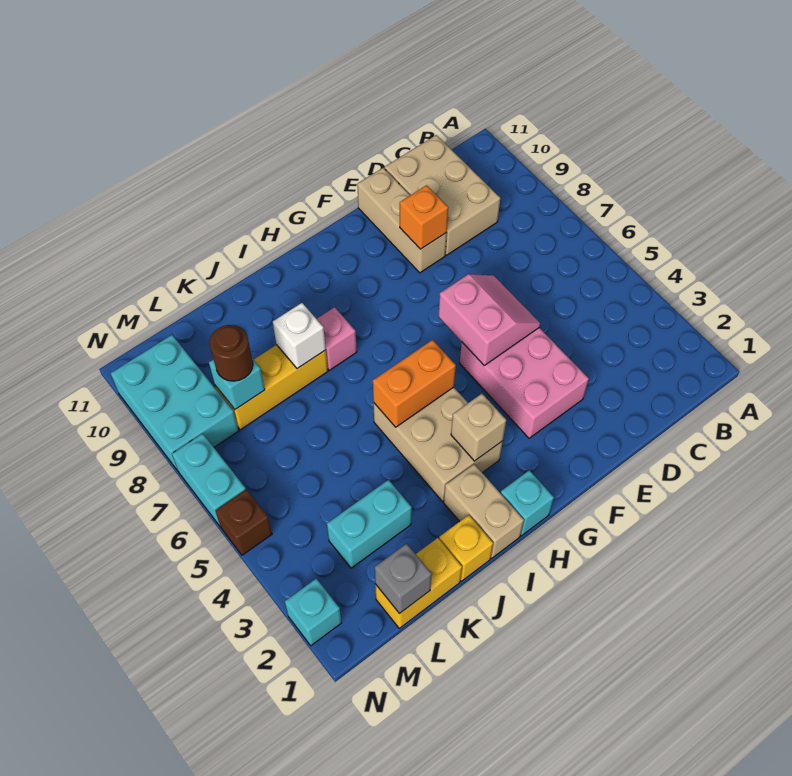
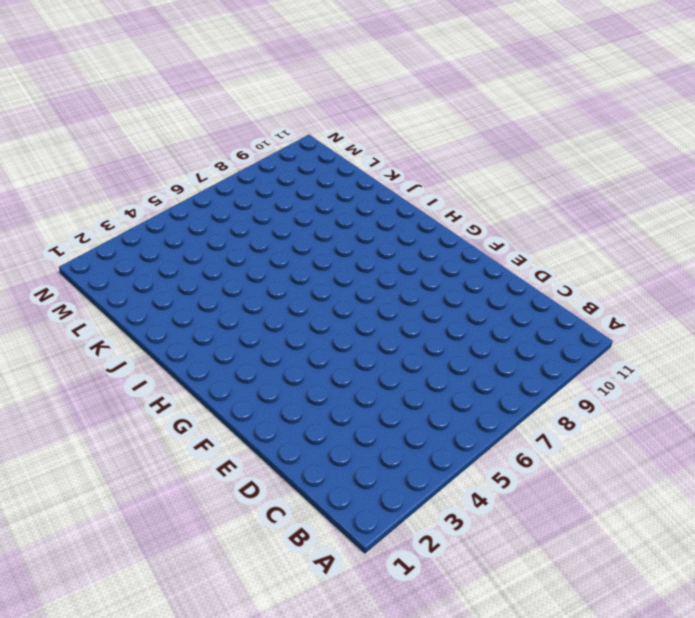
none -> tan 2x3 brick [385,135,500,255]
none -> pink 2x3 brick [460,328,589,438]
none -> tan 1x3 brick [357,168,447,273]

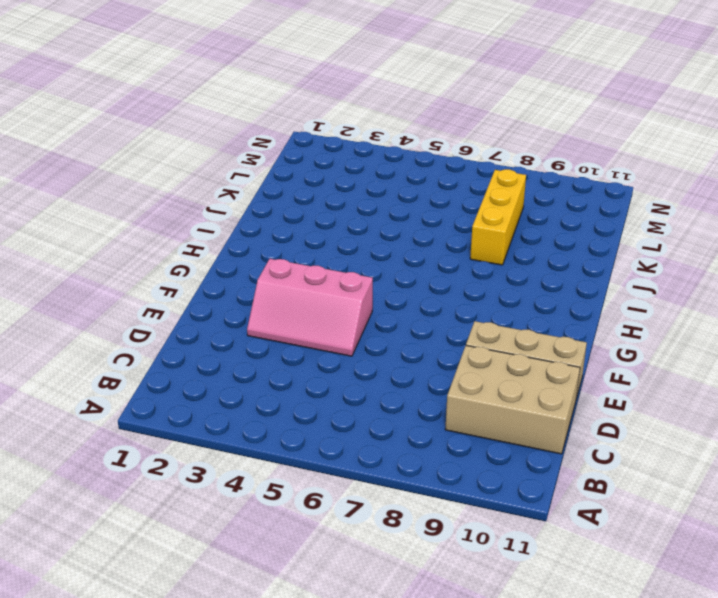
pink 2x3 slope [247,259,373,356] -> pink 2x3 brick [460,328,589,438]
none -> cyan 1x1 brick [501,470,554,536]
none -> tan 2x3 brick [373,387,503,501]
none -> tan 1x2 brick [444,464,524,558]

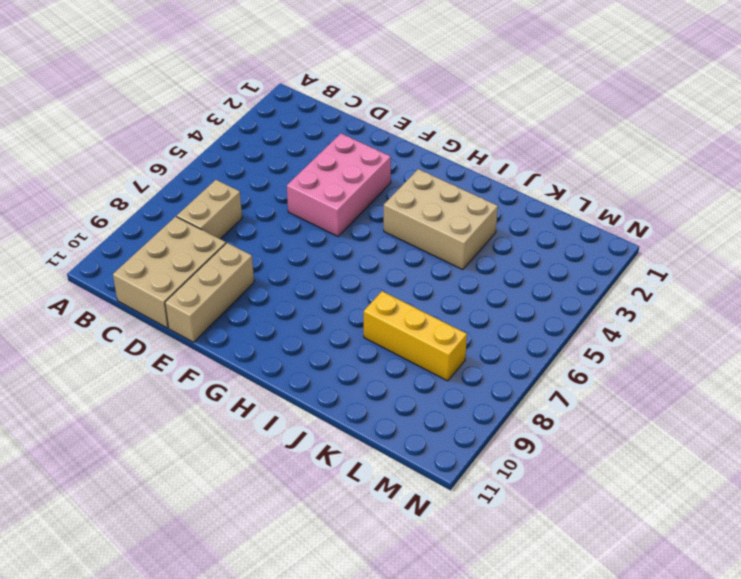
tan 1x2 brick [177,180,242,239] -> tan 1x2 brick moved to [444,464,524,558]
tan 2x3 brick [384,169,498,270] -> tan 2x3 brick turned to [373,387,503,501]
none -> cyan 1x1 brick [501,470,554,536]
none -> pink 1x1 brick [317,307,357,370]
none -> yellow 1x1 brick [439,515,493,581]

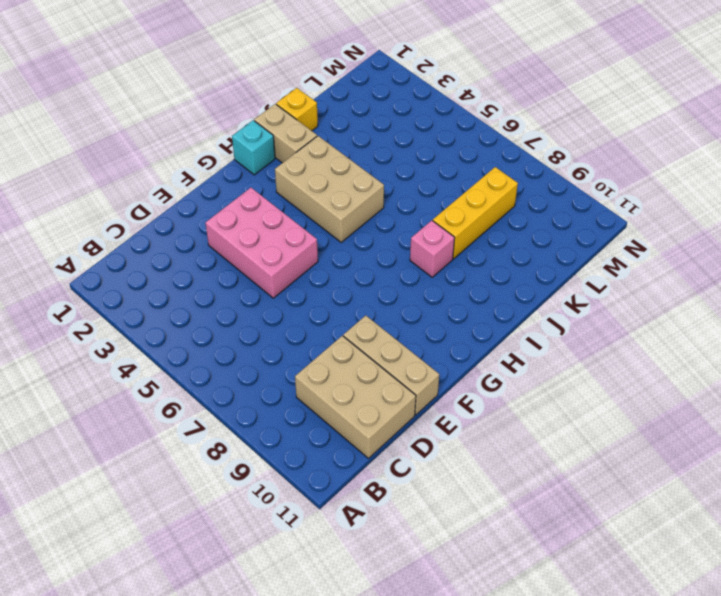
none -> yellow 1x2 brick [375,538,462,628]
none -> cyan 1x2 brick [327,480,412,568]
none -> cyan 2x3 brick [110,335,239,471]

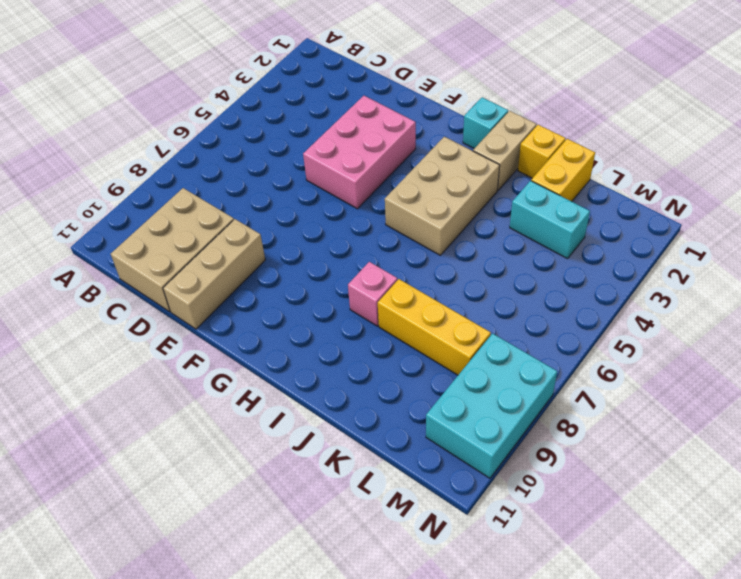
yellow 1x2 brick [531,139,595,201] -> yellow 1x2 brick turned to [375,538,462,628]
none -> cyan 1x1 brick [285,578,342,646]
none -> brown 1x1 brick [215,489,272,555]
none -> cyan 1x2 brick [172,433,246,527]

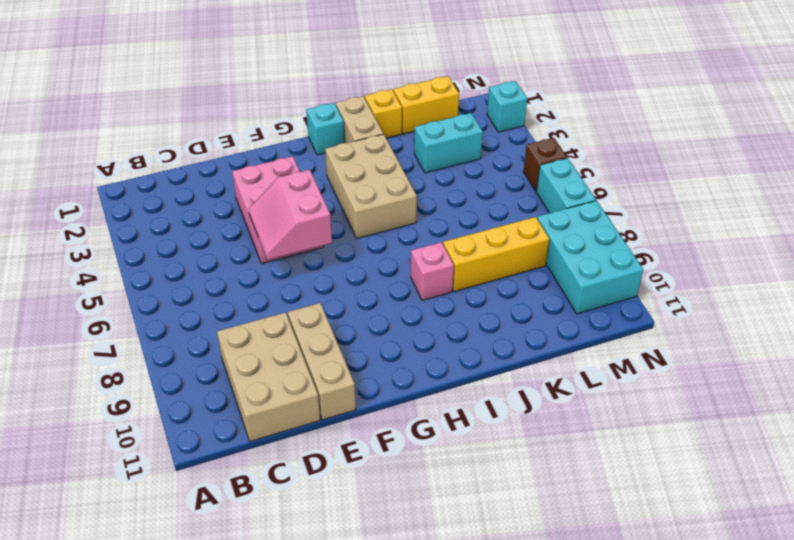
none -> orange 1x1 brick [400,185,448,249]
none -> tan 1x1 brick [451,394,506,461]
none -> orange 1x2 brick [373,340,456,427]

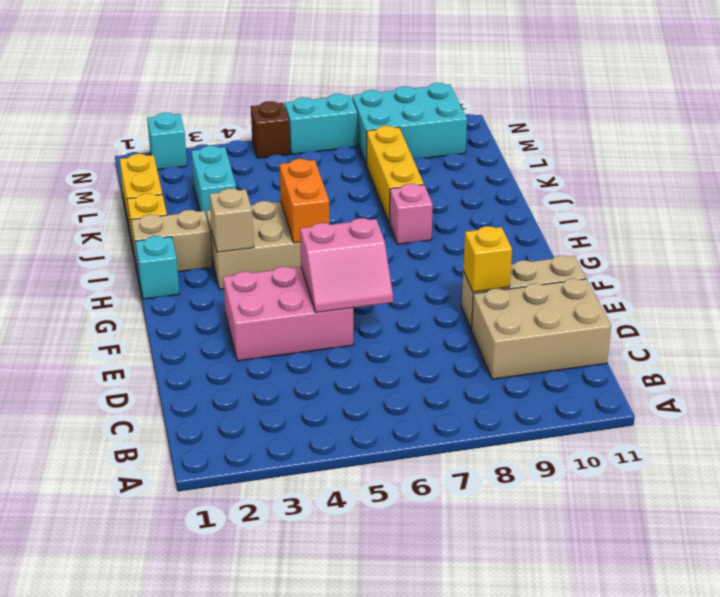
yellow 1x1 brick [463,226,512,292] -> orange 1x1 brick [400,185,448,249]
none -> white 1x1 brick [273,303,326,369]
none -> grey 1x1 brick [375,544,432,614]
none -> cyan 1x1 brick [209,358,265,409]

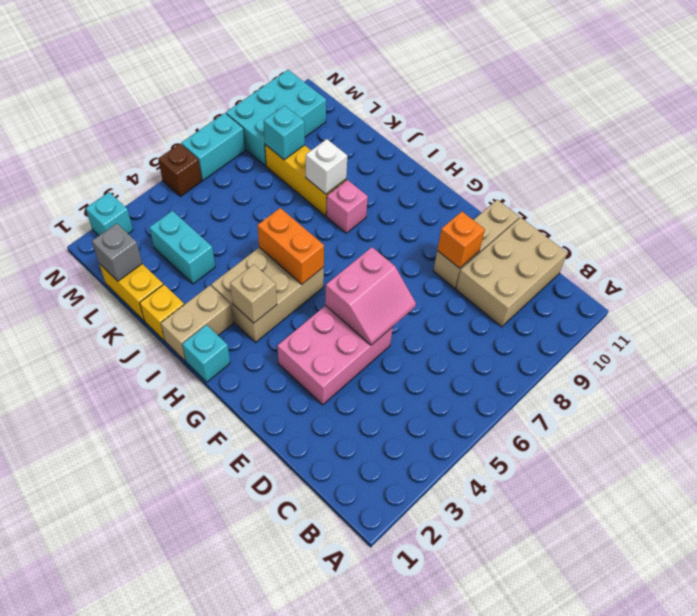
none -> brown 1x1 round brick [210,325,253,381]

